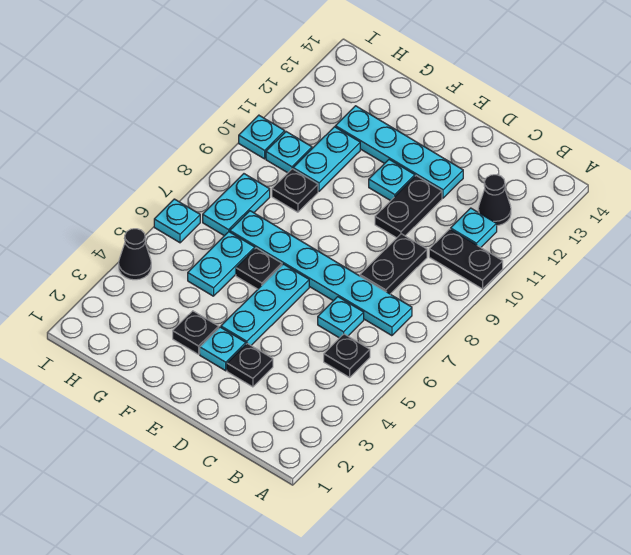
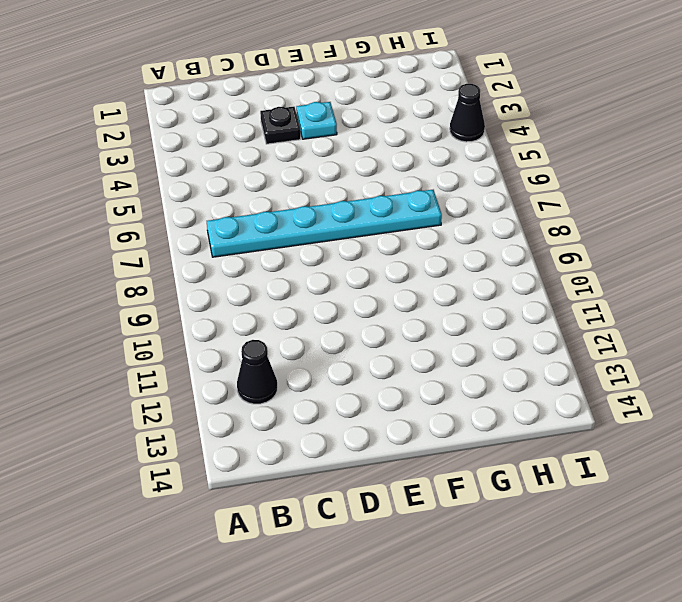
none -> black 1x2 plate [429,229,503,289]
none -> black 1x1 plate [324,334,370,377]
none -> cyan 1x1 plate [451,208,497,247]

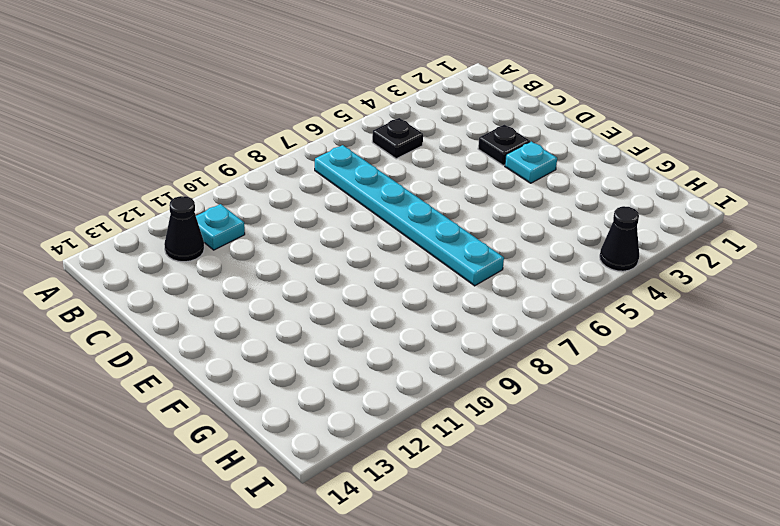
none -> black 1x2 plate [429,229,503,289]
none -> cyan 1x1 plate [318,297,364,338]
none -> black 1x2 plate [360,234,427,294]

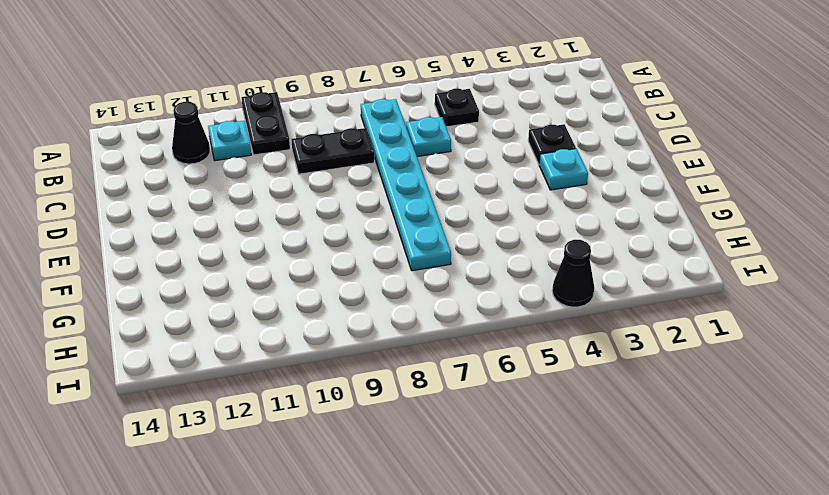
none -> black 1x2 plate [375,176,442,238]
none -> cyan 1x4 plate [335,106,463,198]
none -> cyan 1x3 plate [221,264,309,345]

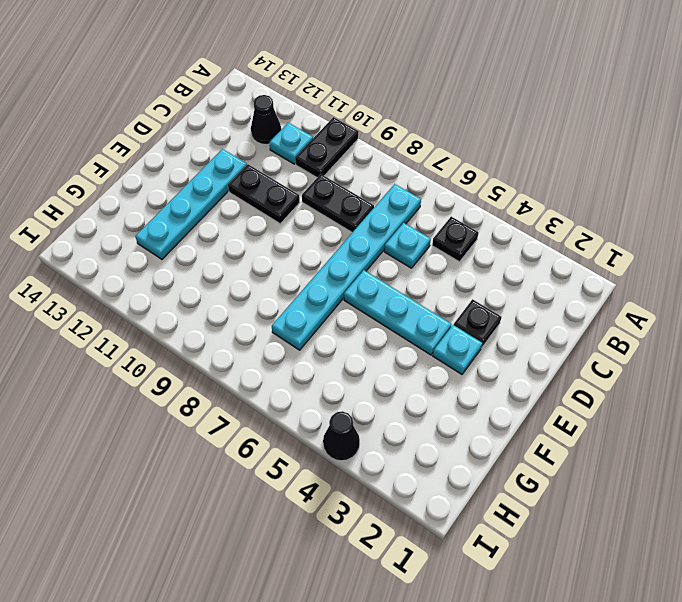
none -> cyan 1x1 plate [369,160,415,201]
none -> black 1x1 plate [173,311,219,354]
none -> black 1x1 plate [236,248,282,289]

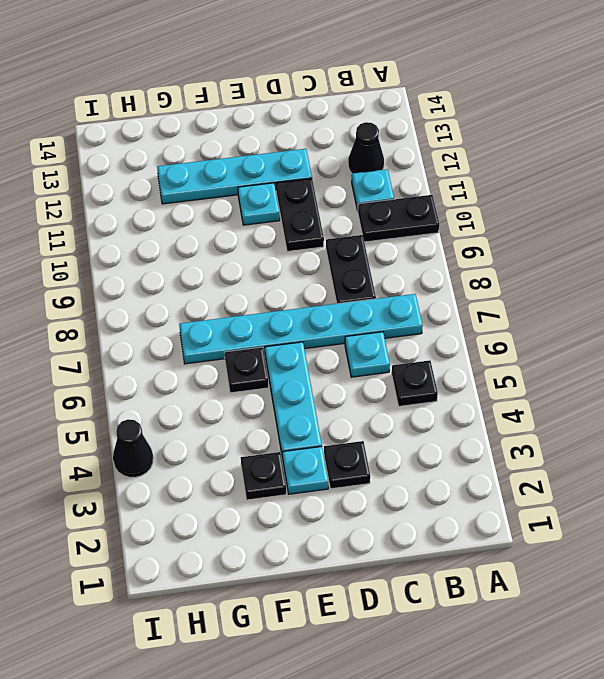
none -> cyan 1x2 plate [188,232,255,296]
none -> black 1x1 plate [272,169,318,212]
none -> cyan 1x2 plate [293,127,360,191]

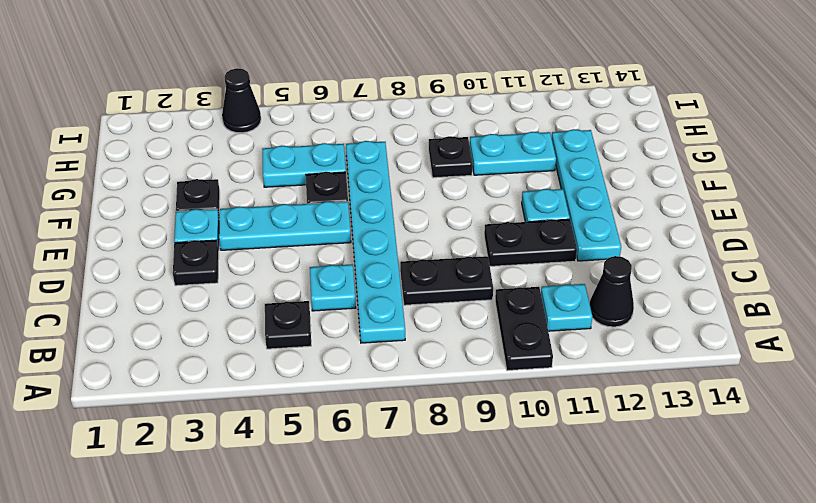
none -> cyan 1x2 plate [203,174,270,236]
none -> cyan 1x1 plate [266,132,312,173]
none -> cyan 1x1 plate [154,199,200,243]

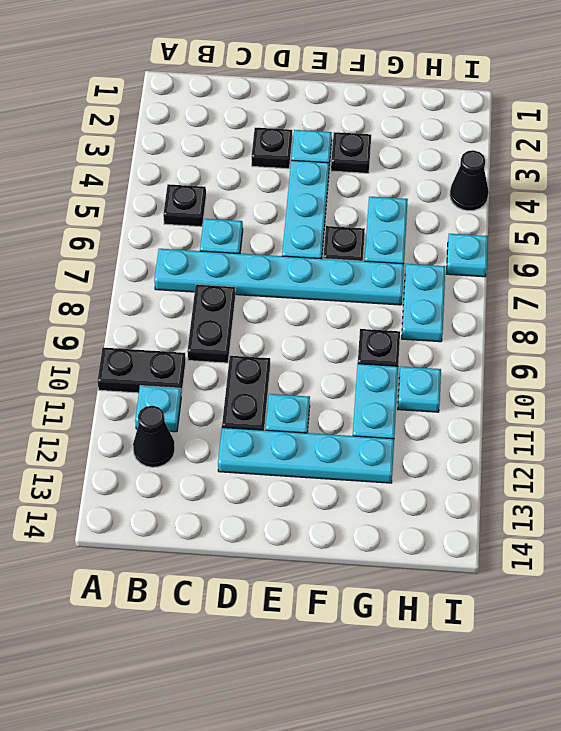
none -> cyan 1x1 plate [239,115,285,159]

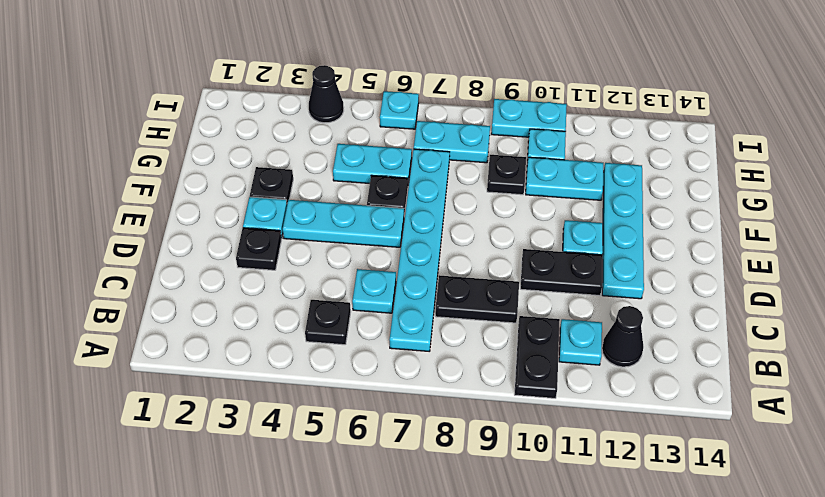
cyan 1x2 plate [491,99,567,137] -> cyan 1x1 plate [239,115,285,159]

